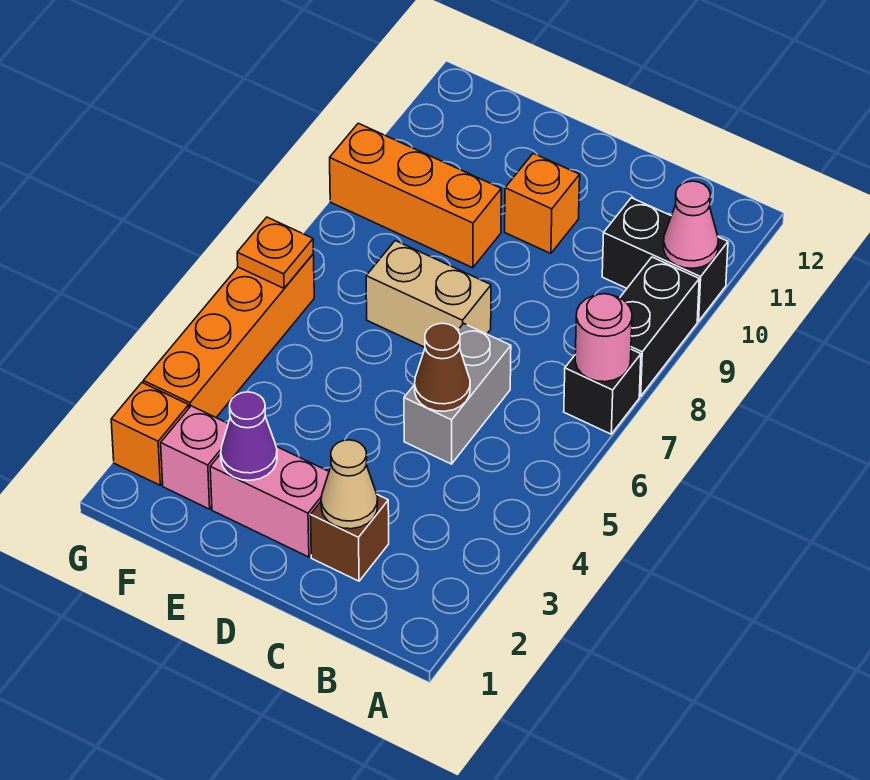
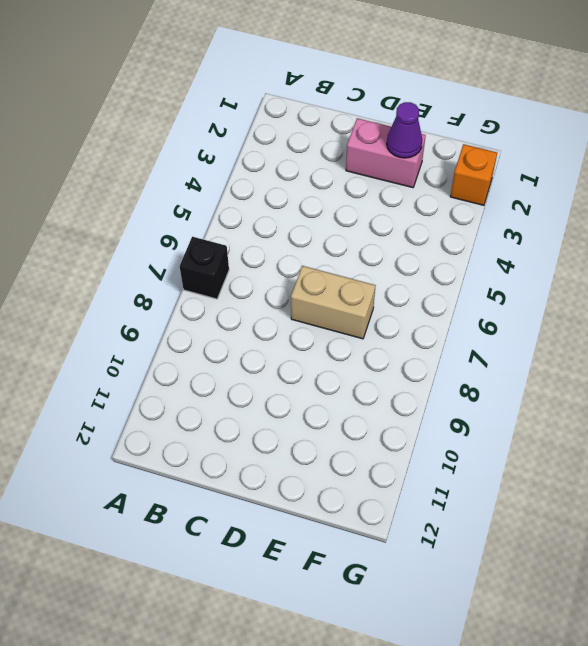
none -> black 1x2 brick [620,257,699,396]
none -> black 1x2 brick [602,198,728,321]
none -> brown 1x1 brick [310,495,389,581]

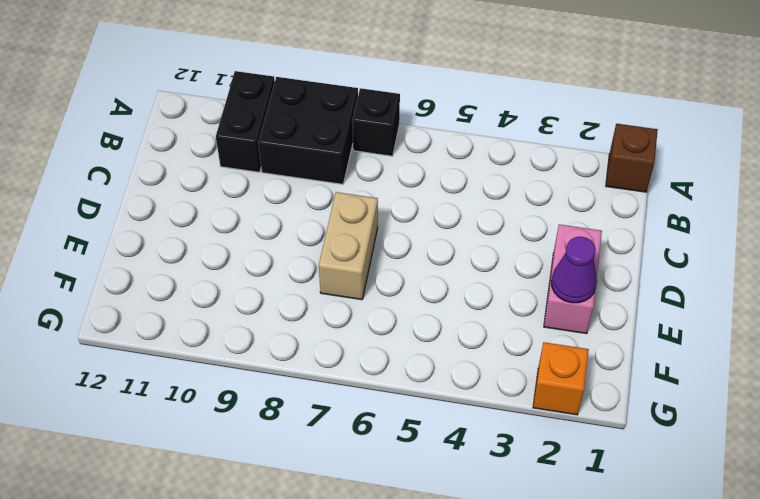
brown 1x1 brick [606,124,658,192] -> brown 1x1 brick moved to [310,495,389,581]
black 2x2 brick [258,77,358,184] -> black 1x2 brick [620,257,699,396]
none -> grey 1x2 brick [404,323,511,464]
none -> orange 1x1 brick [505,153,580,254]
none -> orange 1x3 brick [330,123,501,268]

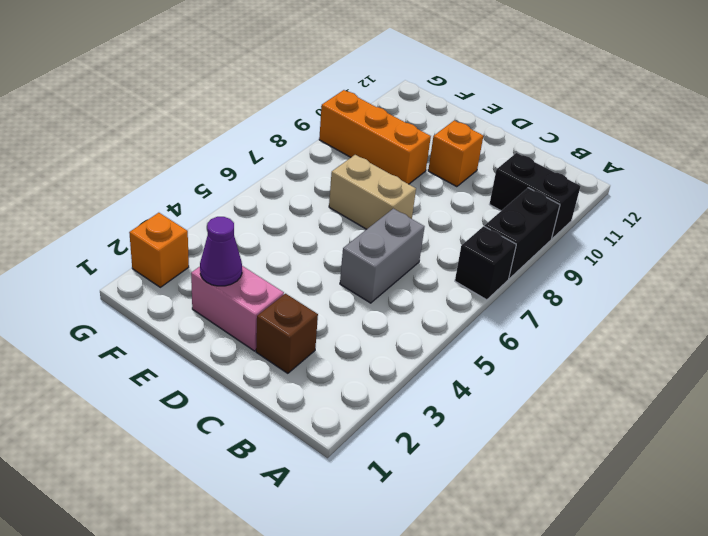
none -> pink 1x1 brick [161,406,228,509]
none -> orange 1x4 brick [143,254,314,417]
none -> pink 1x1 round brick [575,294,632,382]

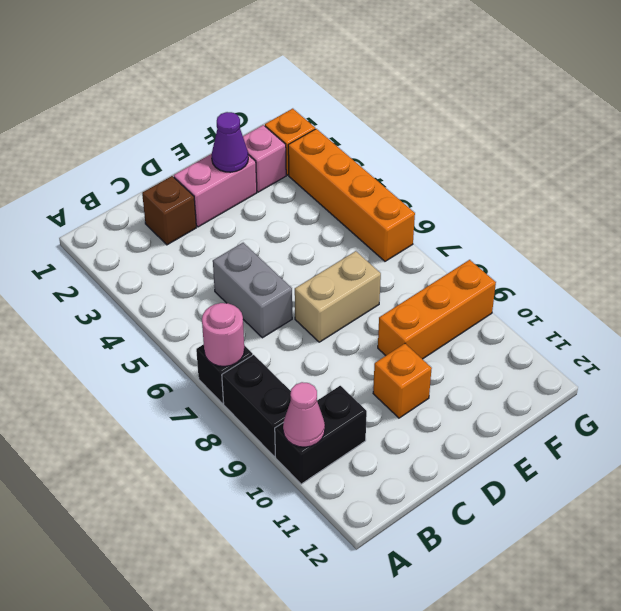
none -> tan 1x1 cone [321,440,378,529]
none -> brown 1x1 cone [415,323,470,411]
none -> orange 1x1 plate [237,217,313,288]

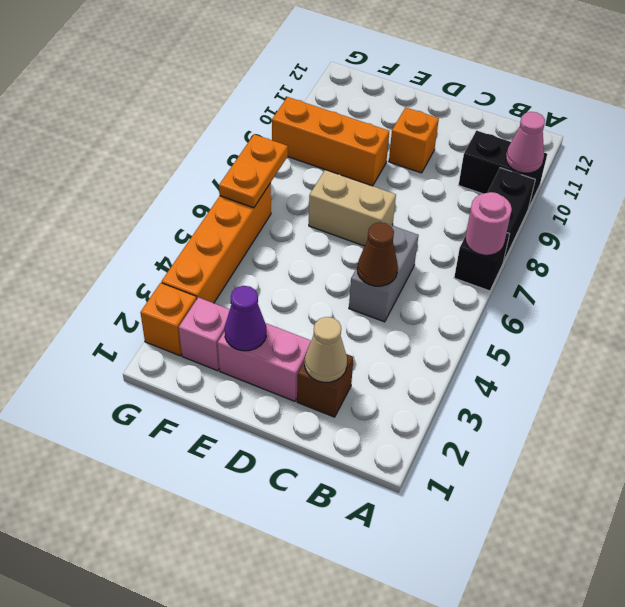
orange 1x2 plate [219,134,288,208] -> orange 1x1 plate [237,217,313,288]

